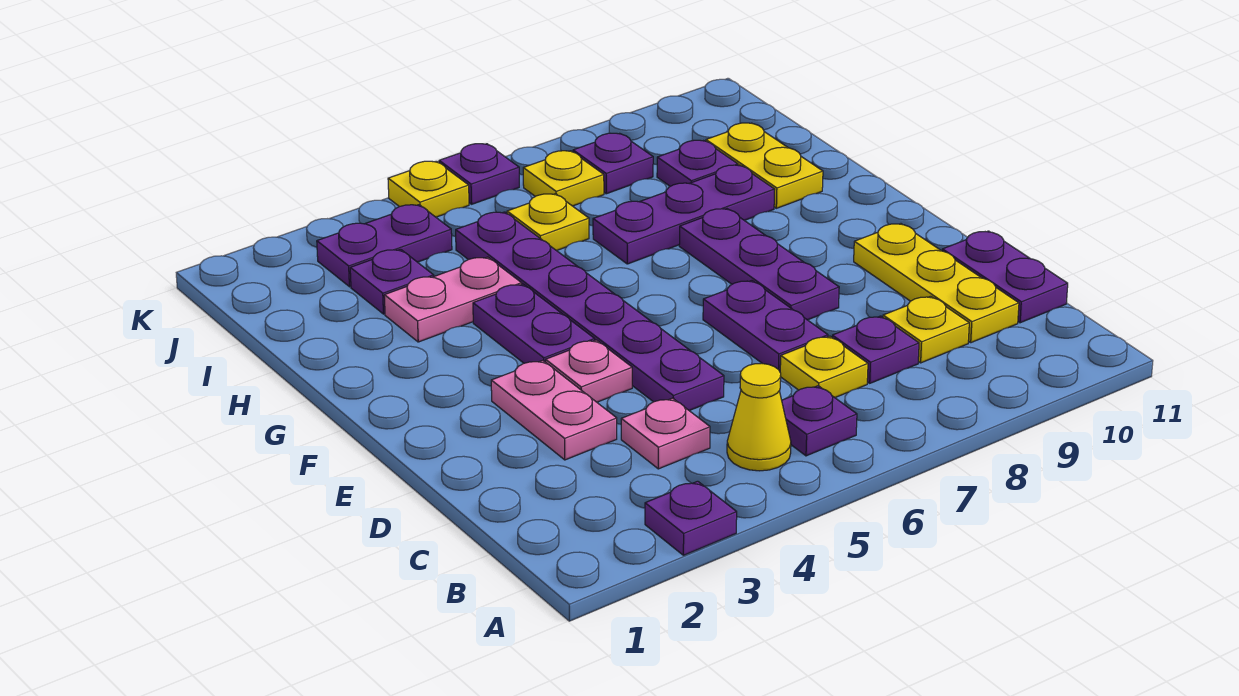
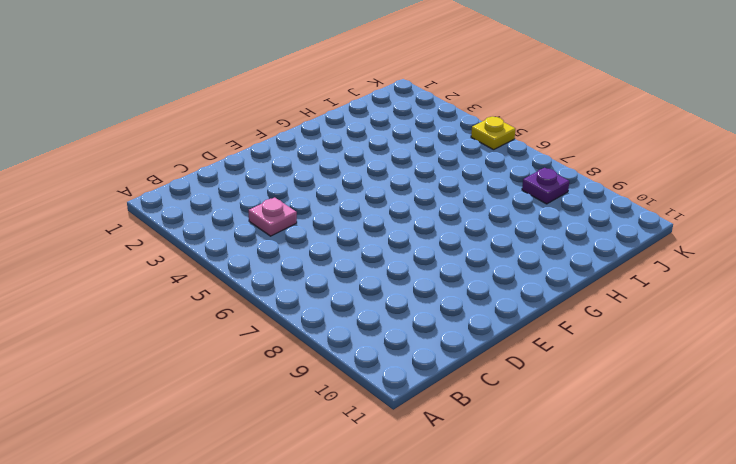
none -> purple 1x1 plate [645,481,737,555]
none -> yellow 1x1 cone [727,363,791,471]
none -> purple 1x1 plate [782,386,857,456]

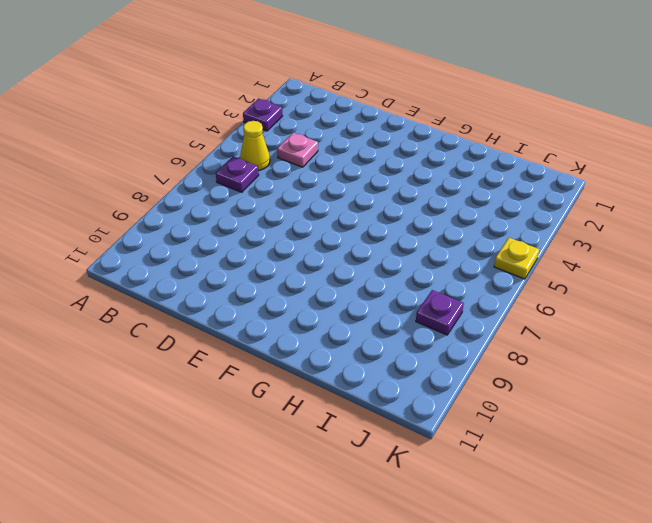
none -> yellow 1x1 plate [780,336,868,398]
none -> purple 1x1 plate [832,316,919,383]
none -> yellow 1x1 plate [883,296,969,363]

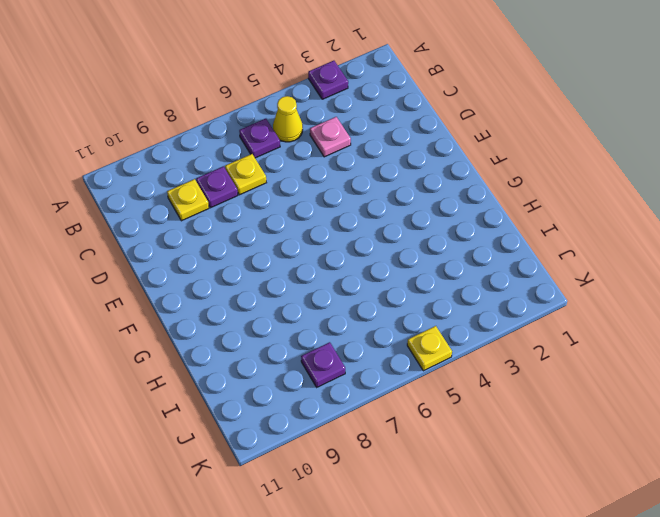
none -> yellow 1x3 plate [854,224,1019,343]
none -> purple 1x2 plate [942,231,1068,323]
none -> pink 1x2 plate [491,360,617,460]

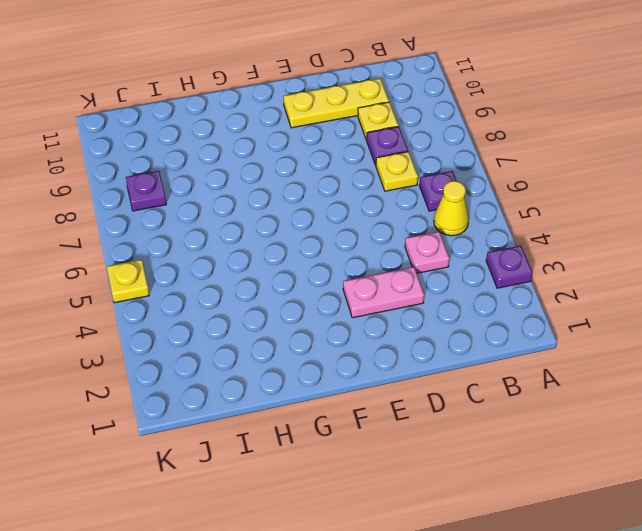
none -> purple 1x2 plate [942,231,1068,323]
none -> purple 1x6 plate [456,212,724,411]
none -> purple 1x2 plate [703,281,828,371]

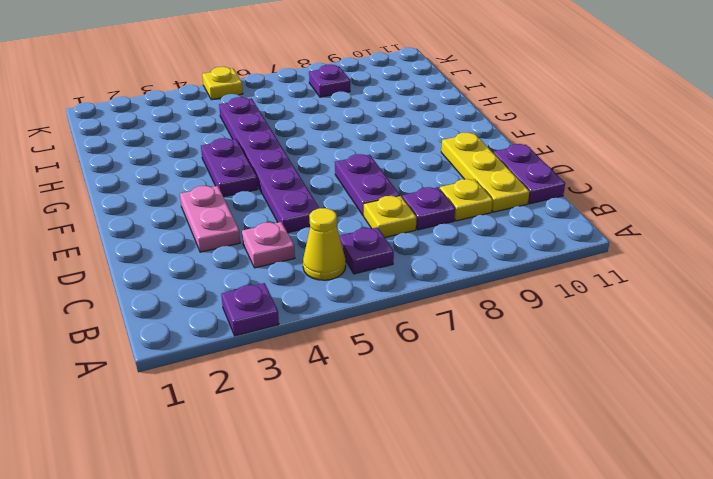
none -> pink 1x1 plate [546,340,632,402]
none -> purple 1x3 plate [679,209,839,320]
none -> pink 1x2 plate [384,257,522,342]

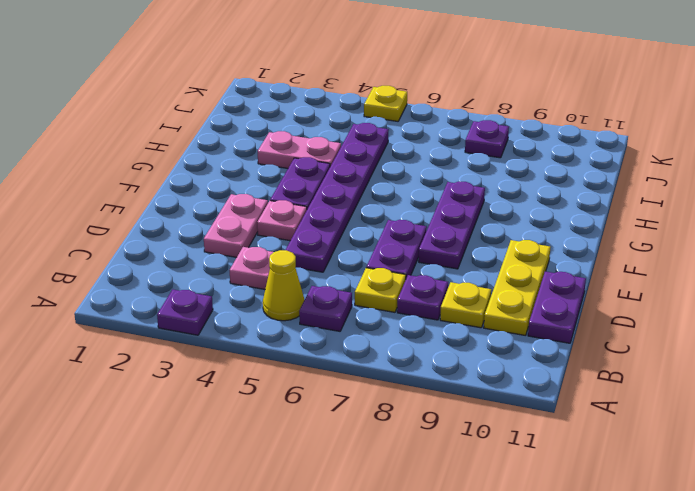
none -> purple 1x3 plate [593,165,775,264]
none -> yellow 1x2 plate [706,123,823,208]
none -> purple 1x1 plate [350,249,434,314]

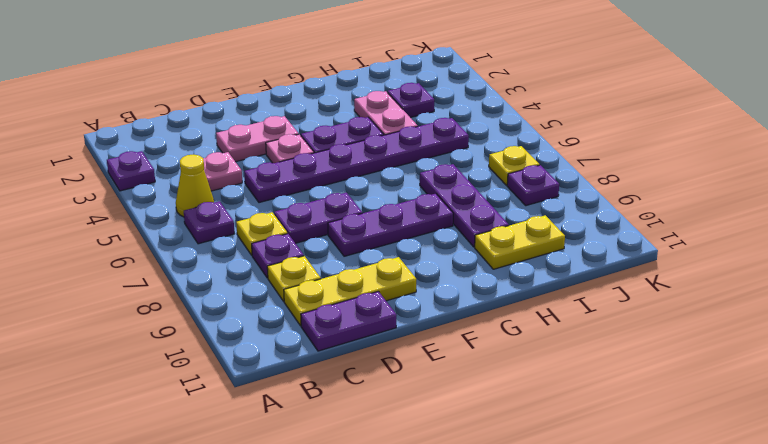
none -> yellow 1x1 plate [507,194,589,251]
none -> purple 1x1 plate [657,140,738,186]
none -> purple 1x2 plate [317,205,452,287]

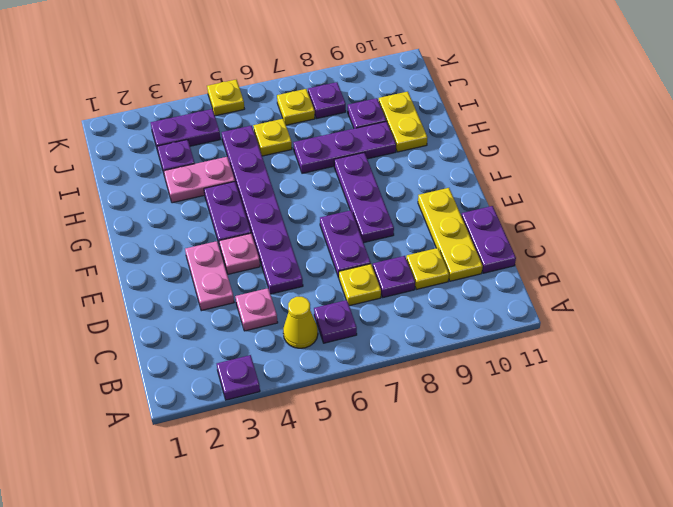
none -> purple 1x1 plate [439,144,519,204]

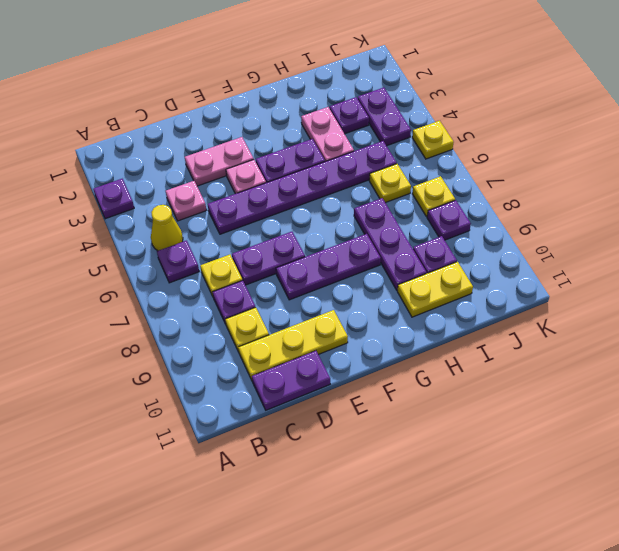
none -> purple 1x1 plate [439,144,519,204]

